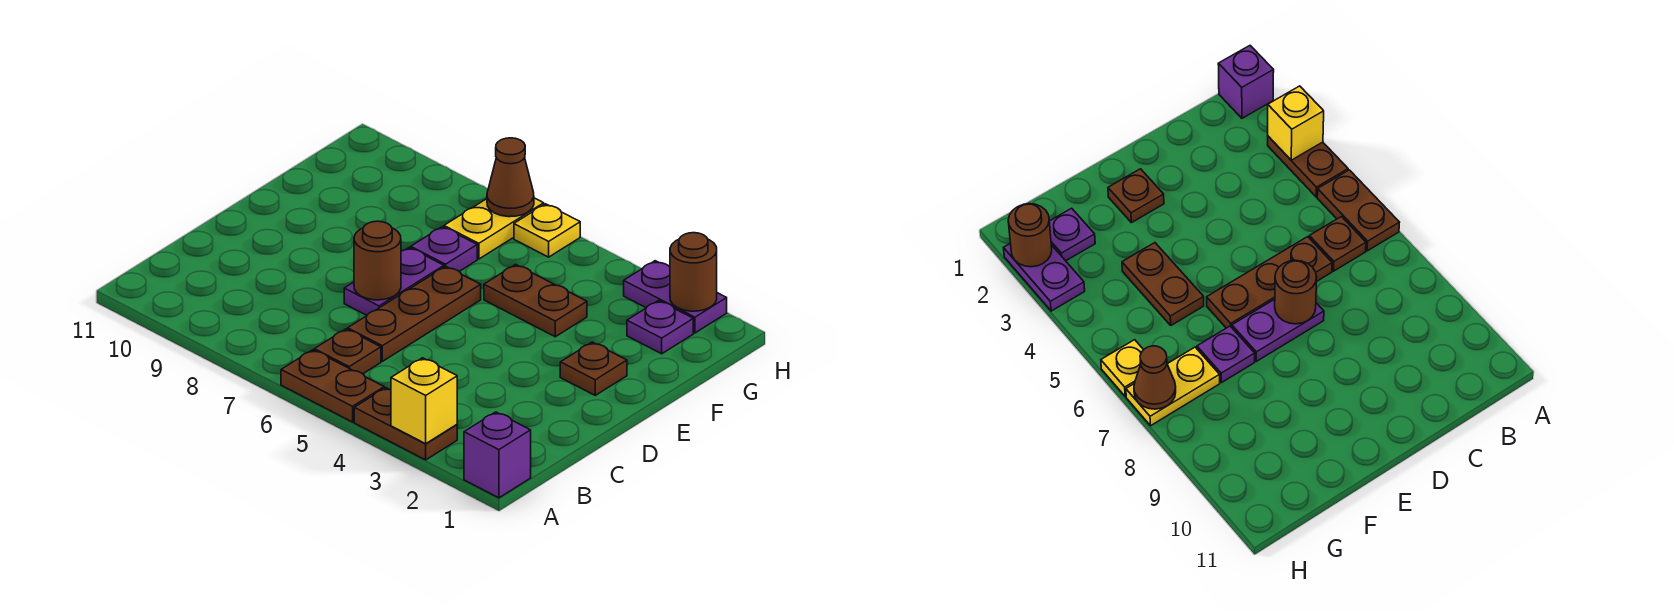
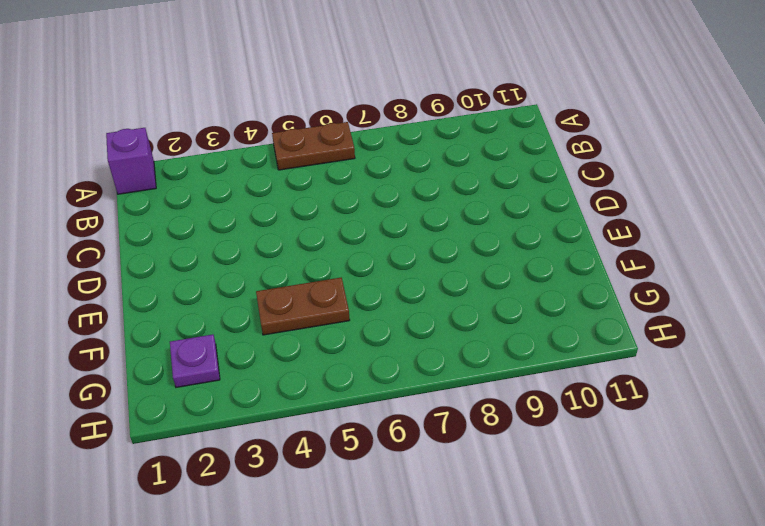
none -> brown 1x2 plate [354,388,457,460]
none -> brown 1x1 plate [314,329,381,374]
none -> brown 1x3 plate [348,266,481,361]

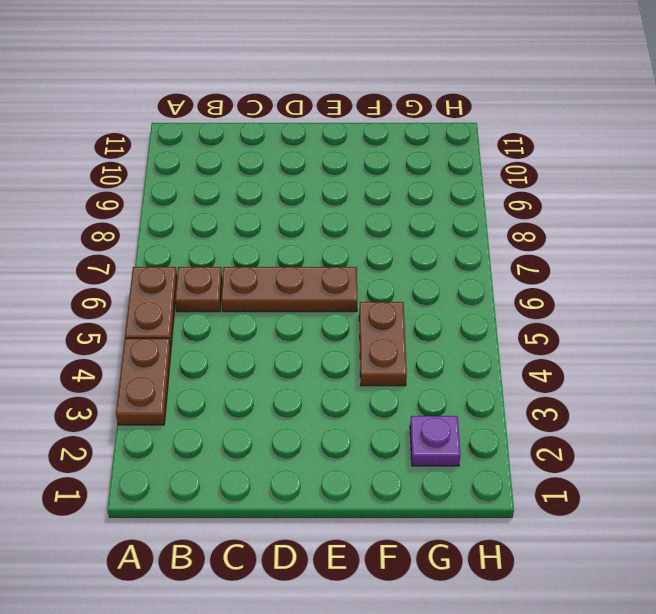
none -> purple 1x1 brick [464,412,531,498]
none -> purple 1x2 plate [344,247,444,315]
none -> brown 1x1 plate [560,342,627,395]

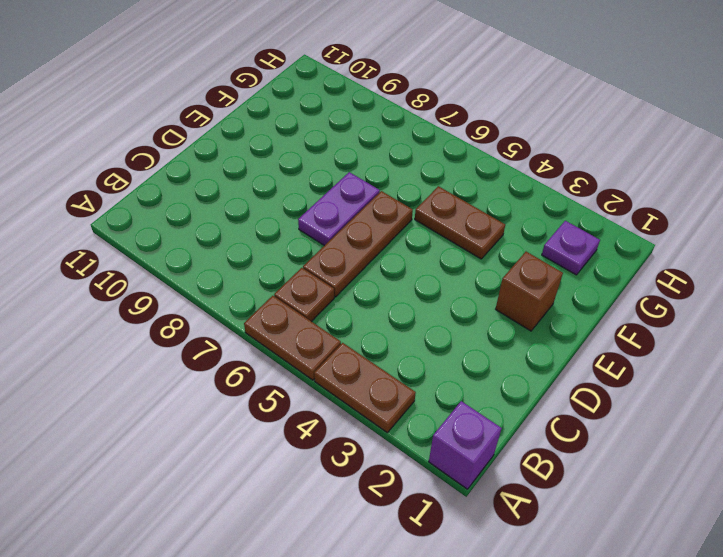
brown 1x1 brick [496,252,563,331] -> brown 1x1 plate [560,342,627,395]
none -> purple 1x1 plate [411,227,477,271]
none -> yellow 1x2 plate [444,198,544,259]
none -> purple 1x2 plate [624,261,727,333]

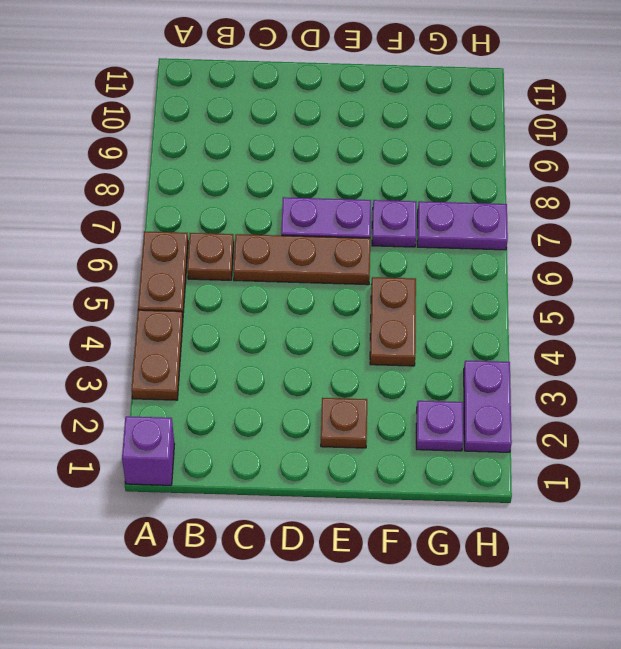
purple 1x2 plate [417,201,508,250] -> yellow 1x2 plate [444,198,544,259]
none -> yellow 1x1 plate [514,204,580,257]
none -> yellow 1x1 brick [391,358,457,444]
none -> brown 1x1 round brick [354,221,401,300]

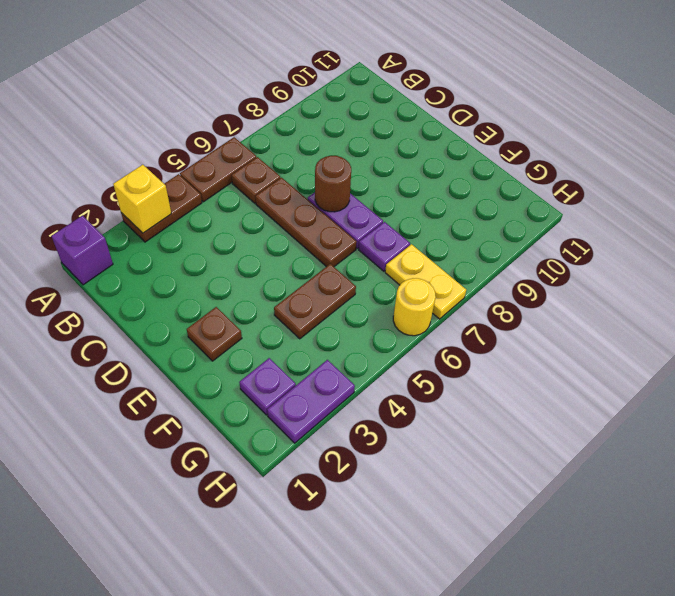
yellow 1x1 round brick [393,278,436,336] -> yellow 1x1 plate [514,204,580,257]
none -> brown 1x1 round brick [670,233,717,311]
none -> brown 1x1 cone [487,138,534,217]

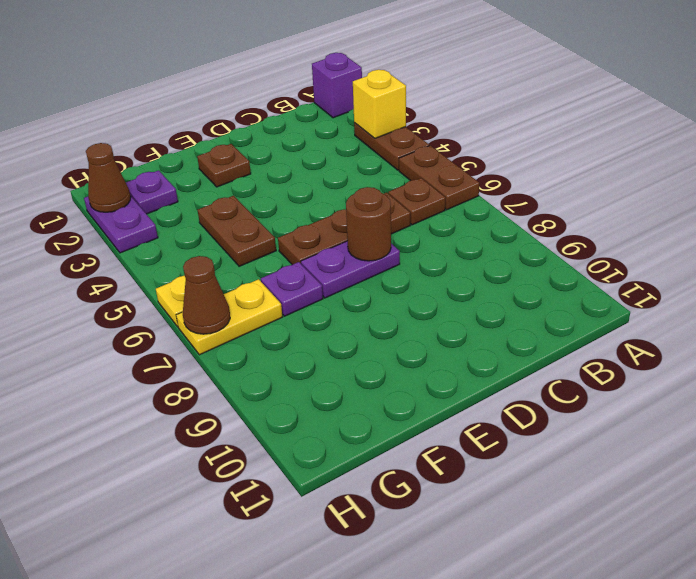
brown 1x1 cone [86,143,131,212] -> brown 1x1 round brick [670,233,717,311]

